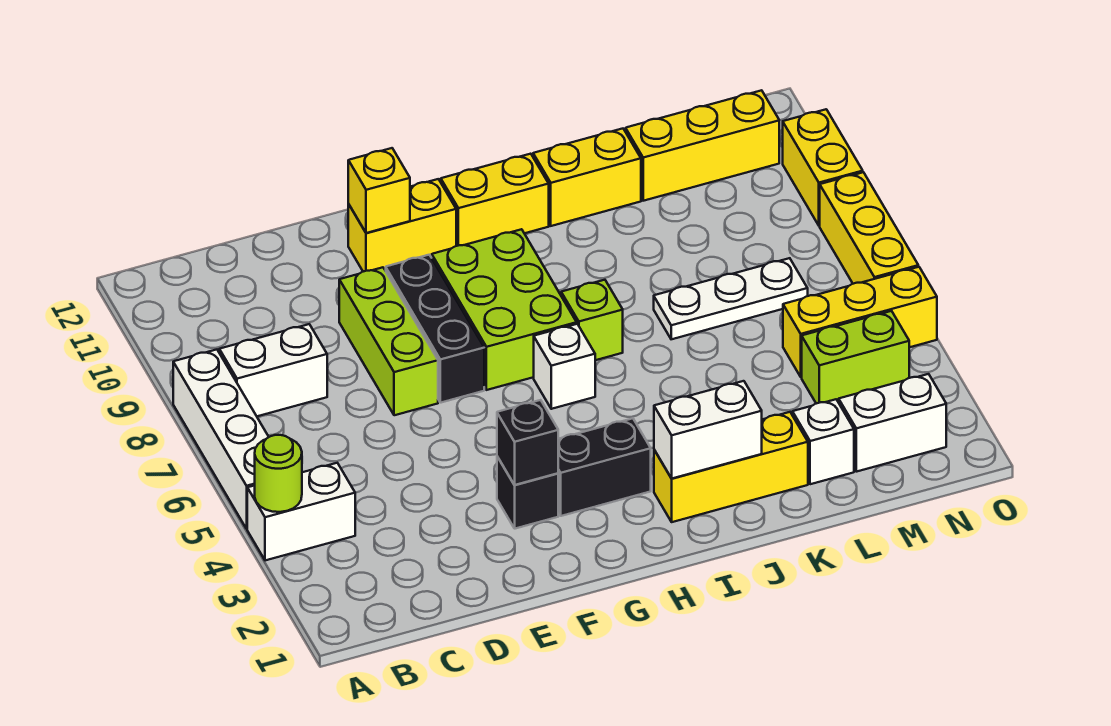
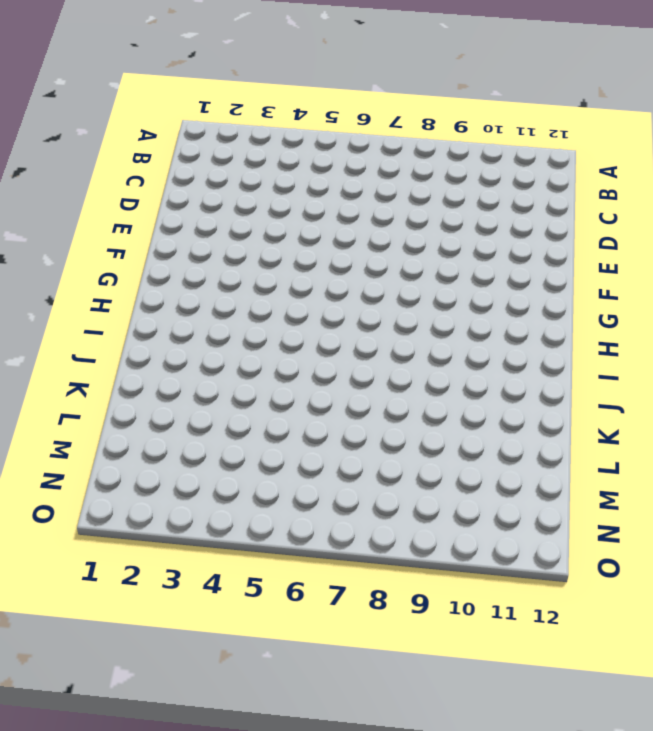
none -> white 1x2 brick [247,463,355,560]
none -> white 1x4 brick [173,350,268,529]
none -> white 1x2 brick [219,324,327,416]

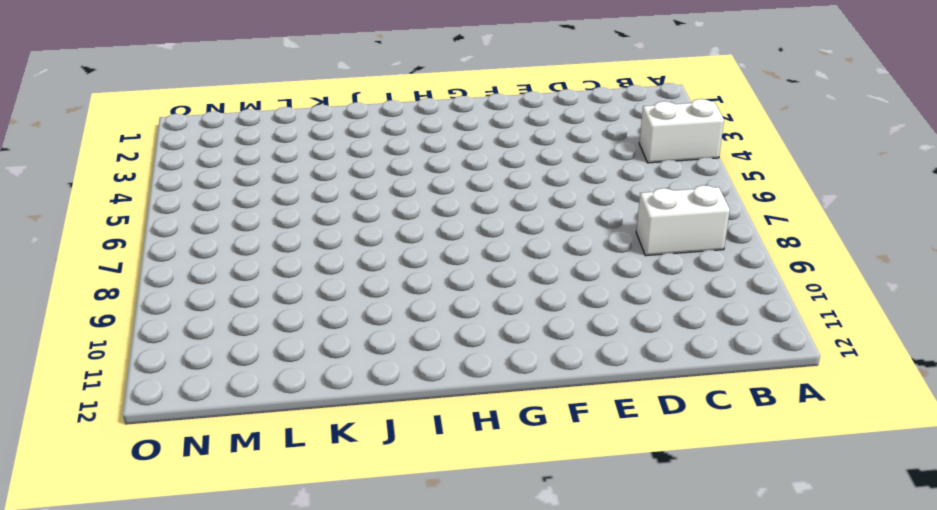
none -> white 1x4 brick [173,350,268,529]
none -> lime 1x3 brick [339,267,438,415]
none -> black 1x1 brick [497,457,558,529]

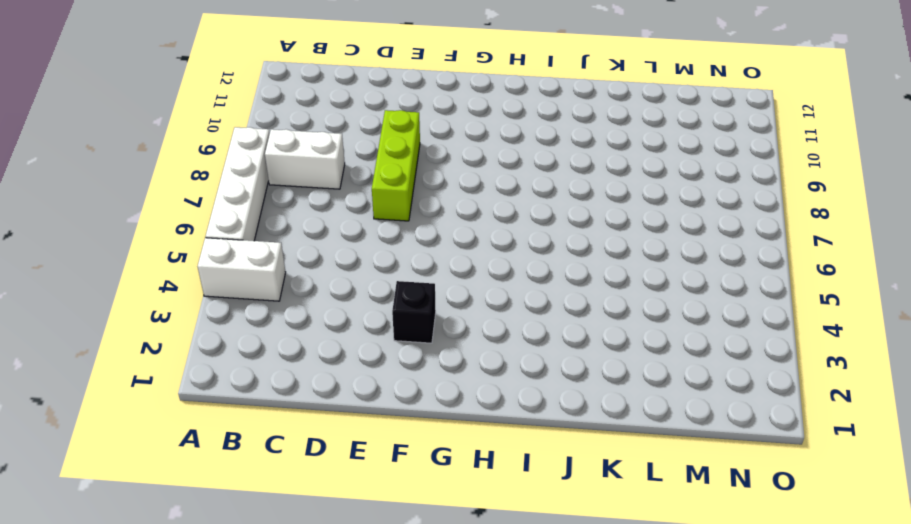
none -> black 1x3 brick [386,255,484,403]
none -> yellow 1x2 brick [348,179,456,272]
none -> black 1x2 brick [558,418,651,516]

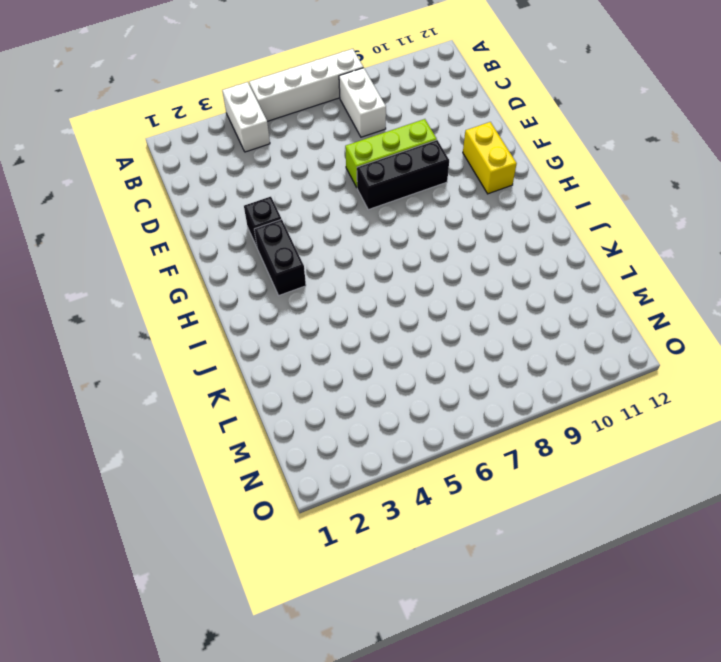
none -> lime 2x3 brick [432,229,577,390]
none -> white 1x1 brick [534,324,595,409]
none -> yellow 1x2 brick [441,154,549,246]

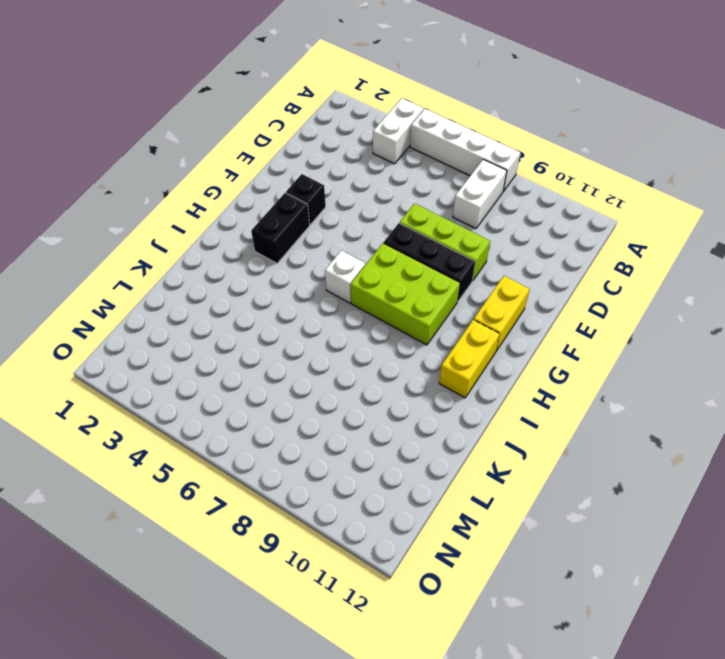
none -> yellow 1x3 brick [654,412,808,522]
none -> lime 1x1 brick [561,280,623,360]
none -> yellow 1x2 brick [533,129,641,226]

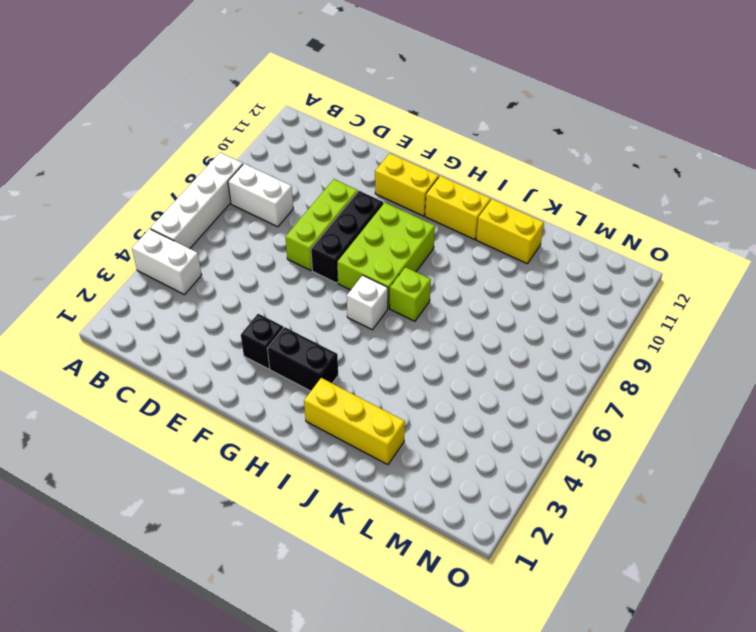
none -> white 1x3 plate [654,258,808,339]
none -> white 1x1 brick [792,399,854,484]
none -> yellow 1x3 brick [626,90,779,201]

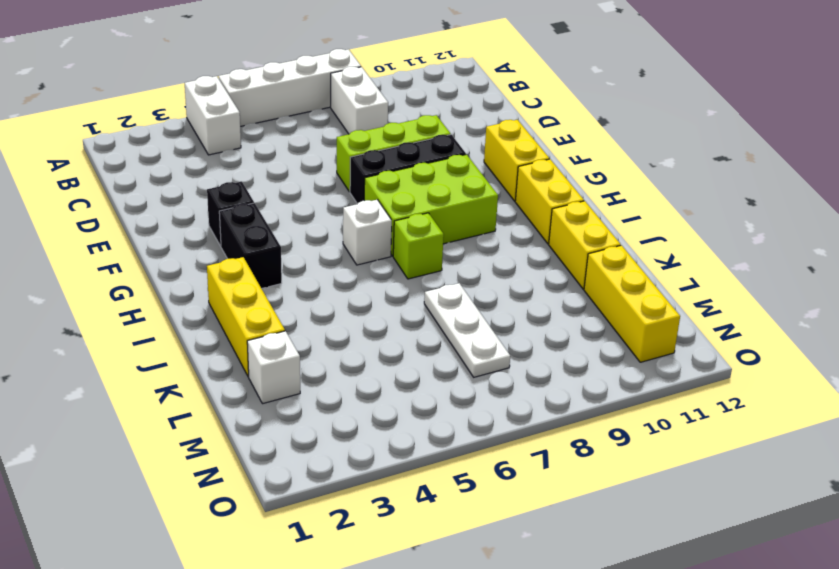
none -> white 1x2 brick [839,374,946,472]
none -> lime 1x2 brick [802,311,909,404]
none -> yellow 1x3 brick [783,267,937,377]

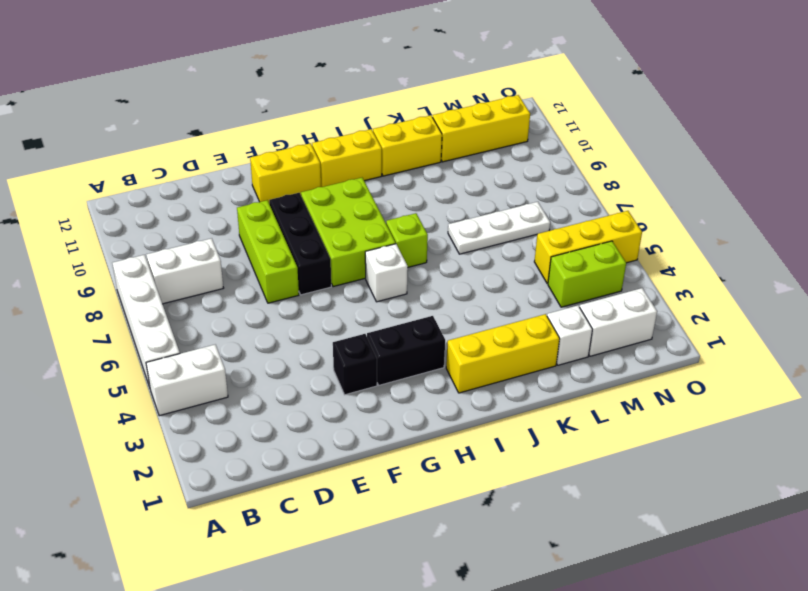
none -> yellow 1x3 brick [820,172,918,284]
none -> yellow 1x2 brick [783,109,863,226]
none -> lime 1x1 round brick [255,435,302,512]

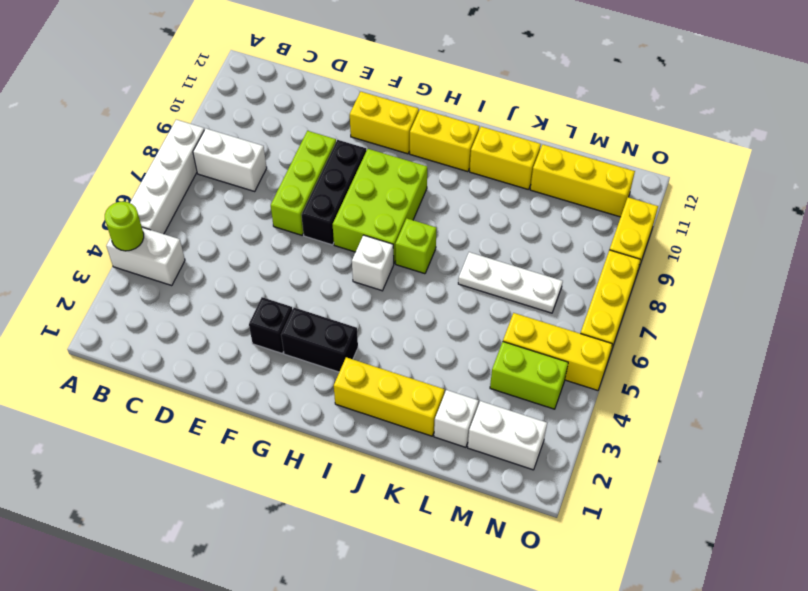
none -> black 1x1 brick [497,400,558,485]
none -> yellow 1x1 brick [348,148,410,233]
none -> white 1x2 brick [654,381,762,478]

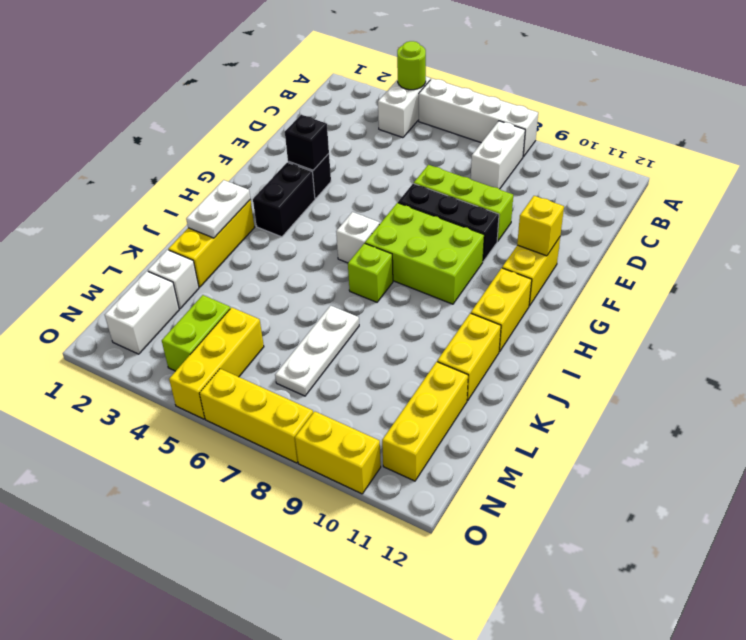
white 1x2 plate [186,180,250,238] -> white 1x2 brick [654,381,762,478]

